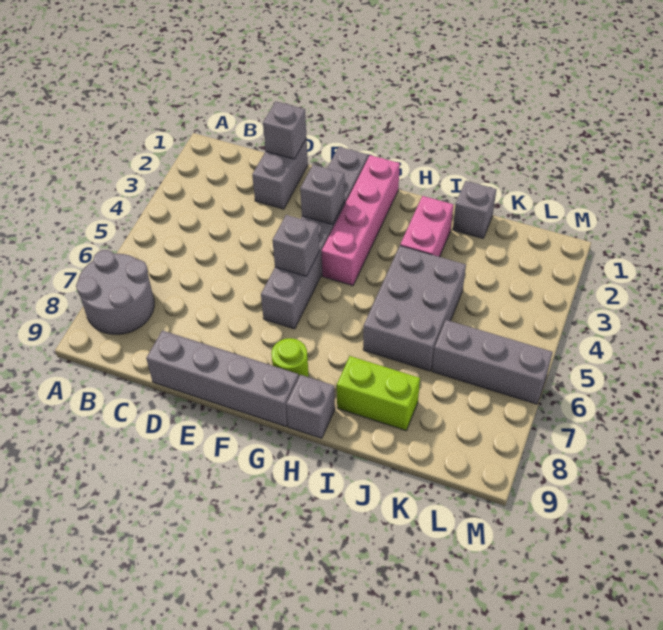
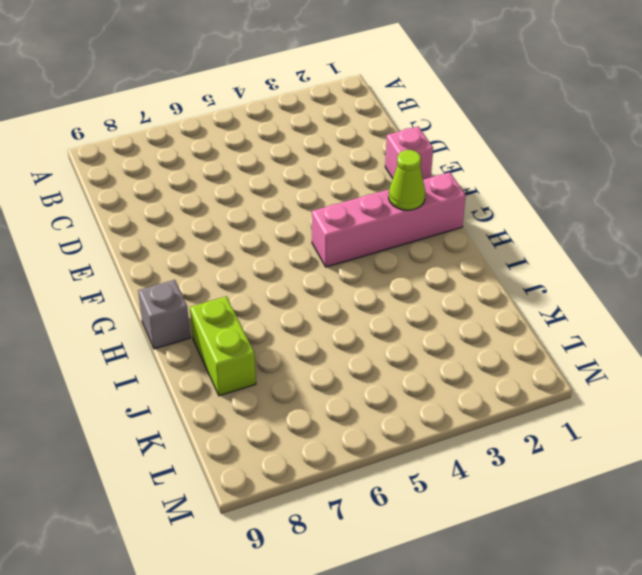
pink 1x1 brick [385,126,433,180] -> none
lime 1x1 cone [389,150,425,210] -> none
none -> grey 2x2 round brick [76,250,154,334]
none -> grey 1x2 brick [252,138,308,209]
none -> grey 1x4 brick [146,330,299,427]

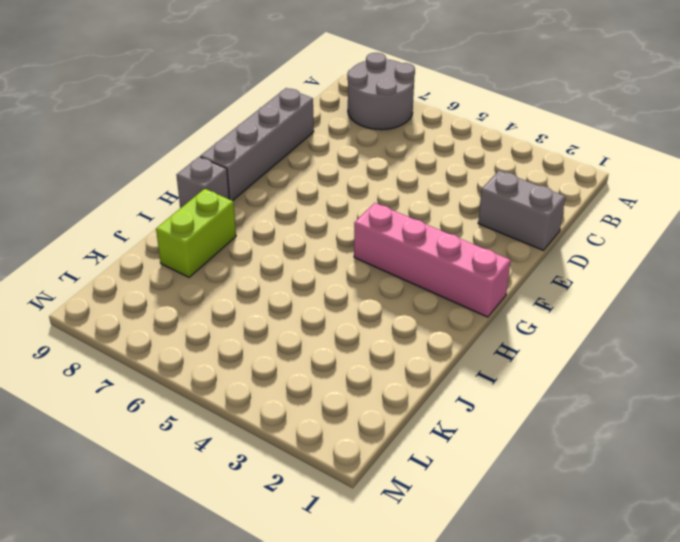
none -> grey 1x6 brick [261,147,368,329]
none -> lime 1x1 round brick [271,338,309,377]
none -> pink 1x2 brick [400,196,453,257]

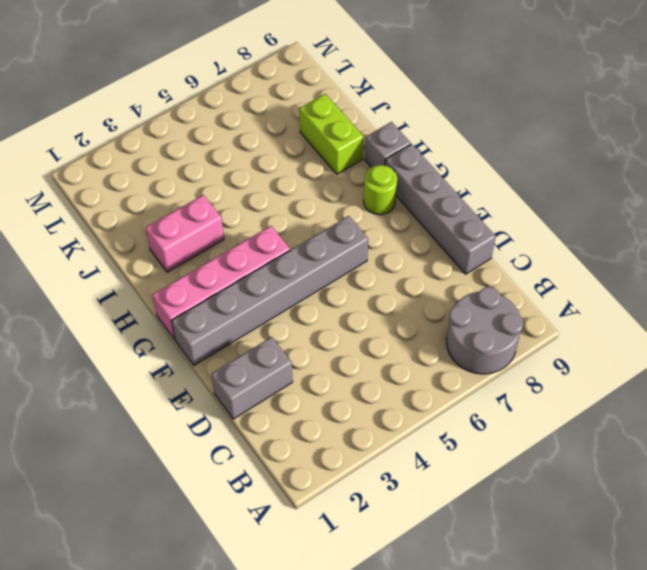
none -> grey 2x3 brick [363,246,466,371]
none -> grey 1x1 brick [453,181,496,238]
none -> grey 1x3 brick [432,320,553,404]

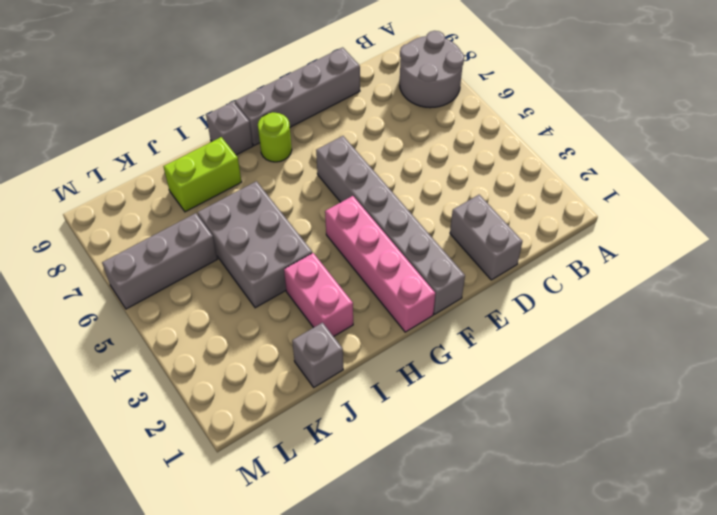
none -> grey 1x1 brick [263,102,307,159]
none -> grey 1x1 brick [300,165,345,225]
none -> grey 1x1 brick [273,215,319,276]

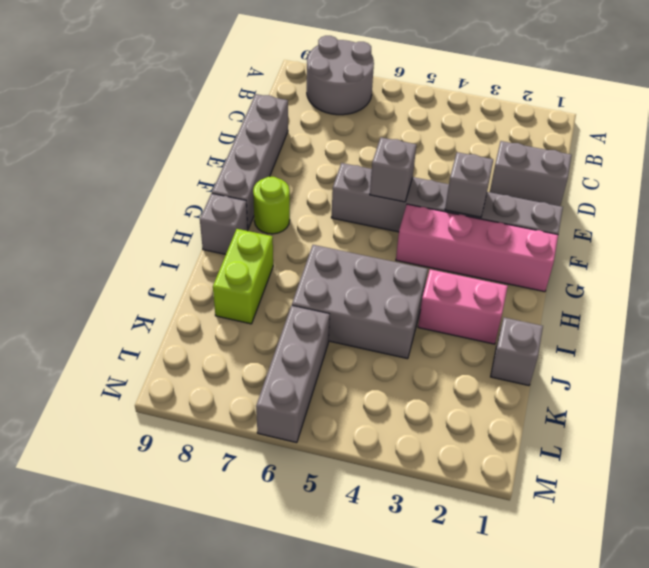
none -> grey 1x1 brick [263,102,307,159]

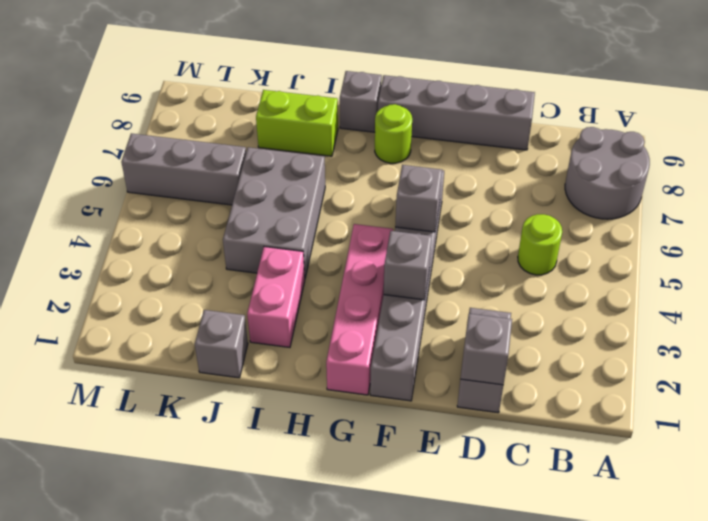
lime 1x1 round brick [518,214,562,275] -> none

